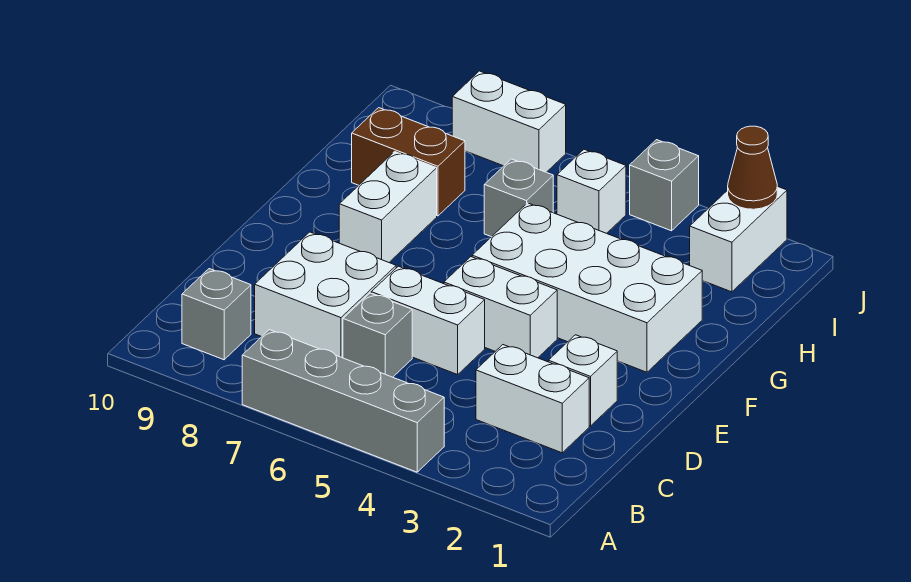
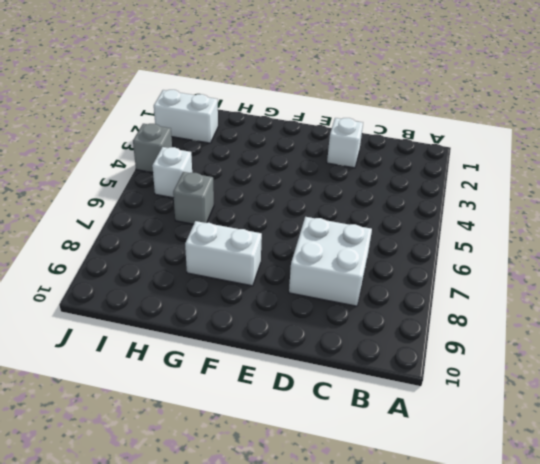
none -> grey 1x4 brick [242,330,444,472]
none -> grey 1x1 brick [182,269,251,360]
none -> white 1x2 brick [476,345,589,453]

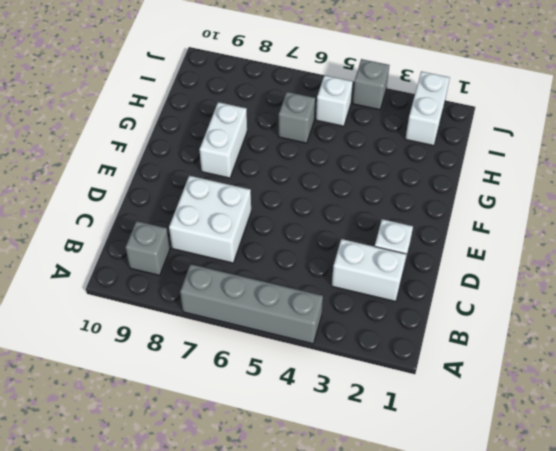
none -> grey 1x1 brick [343,293,412,377]
none -> white 1x2 brick [371,266,485,375]
none -> white 1x2 brick [444,257,557,358]

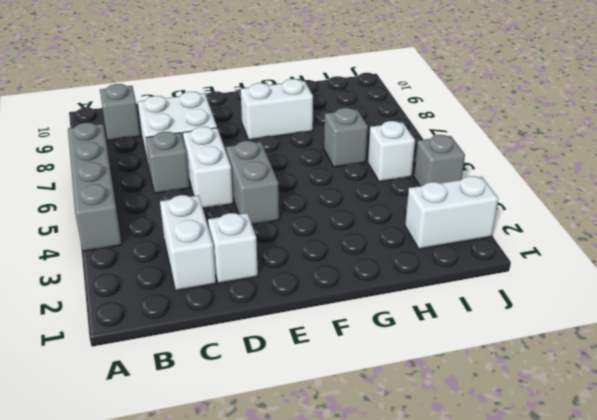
grey 1x2 brick [226,141,279,224] -> white 1x2 brick [444,257,557,358]
none -> white 2x4 brick [472,203,702,372]
none -> brown 1x2 brick [352,108,465,216]
none -> white 1x2 brick [452,71,566,172]

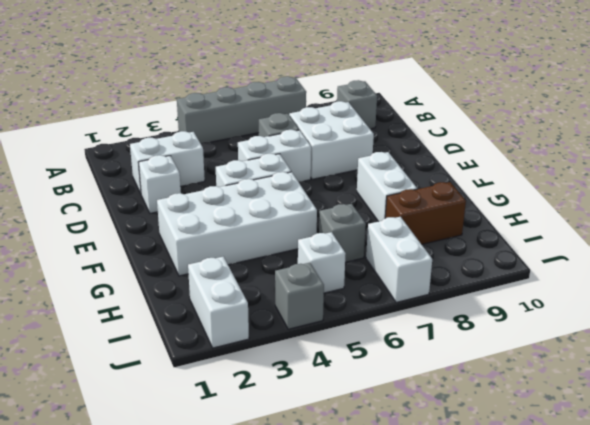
white 1x2 brick [366,217,432,302] -> white 1x2 brick turned to [452,71,566,172]
none -> brown 1x1 cone [728,126,777,209]

